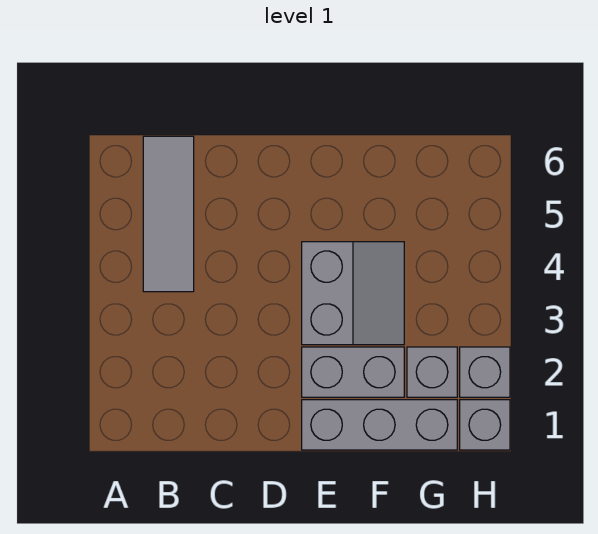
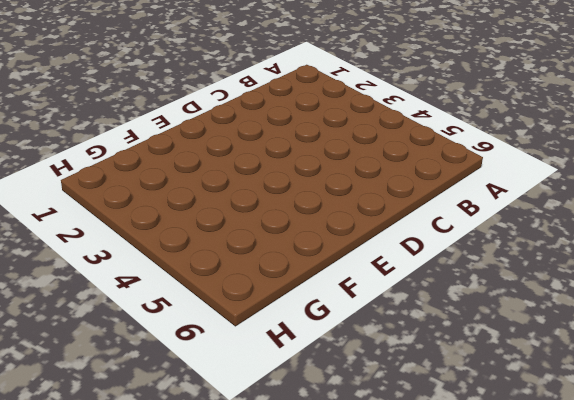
none -> grey 1x3 tile [143,136,194,292]
none -> grey 1x3 brick [302,400,457,450]

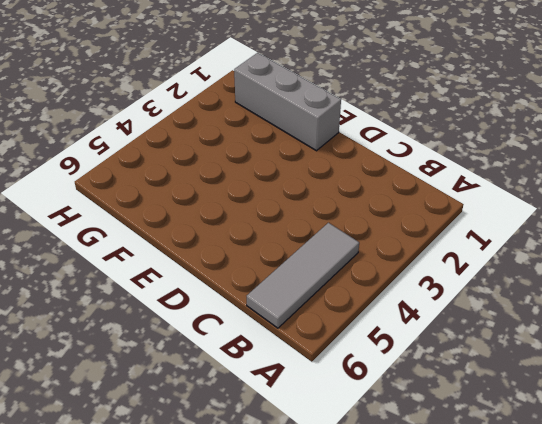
none -> grey 1x2 brick [302,347,404,397]
none -> grey 2x2 slope [302,242,404,345]

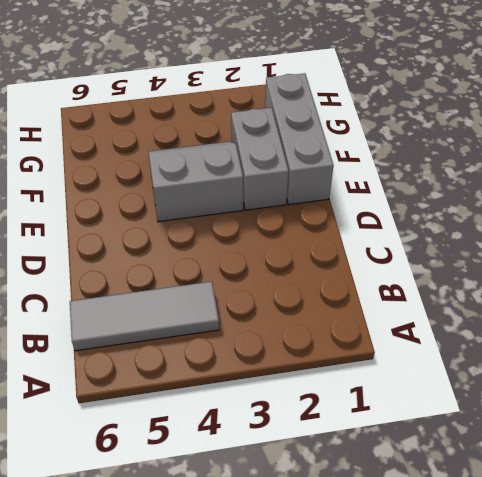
none -> grey 1x1 brick [407,347,457,397]
none -> grey 1x1 brick [460,400,510,450]

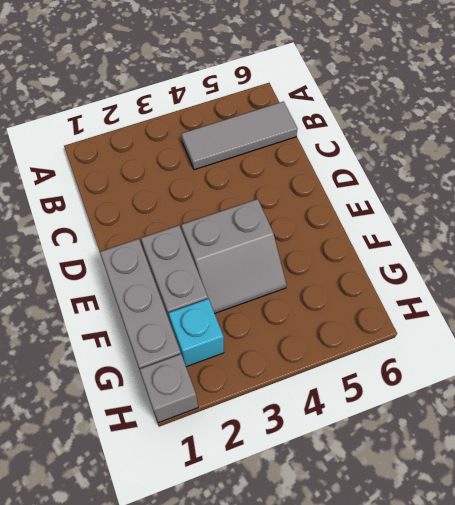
cyan 1x1 brick [169,299,224,367] -> grey 1x1 brick [407,347,457,397]
none -> grey 1x1 brick [460,347,510,397]

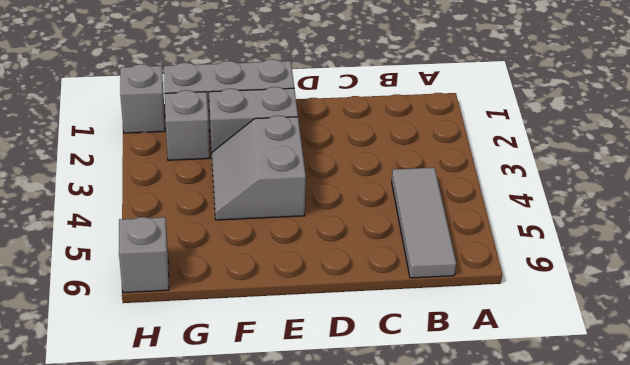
grey 1x1 brick [119,217,169,293] -> grey 1x1 brick moved to [460,347,510,397]

